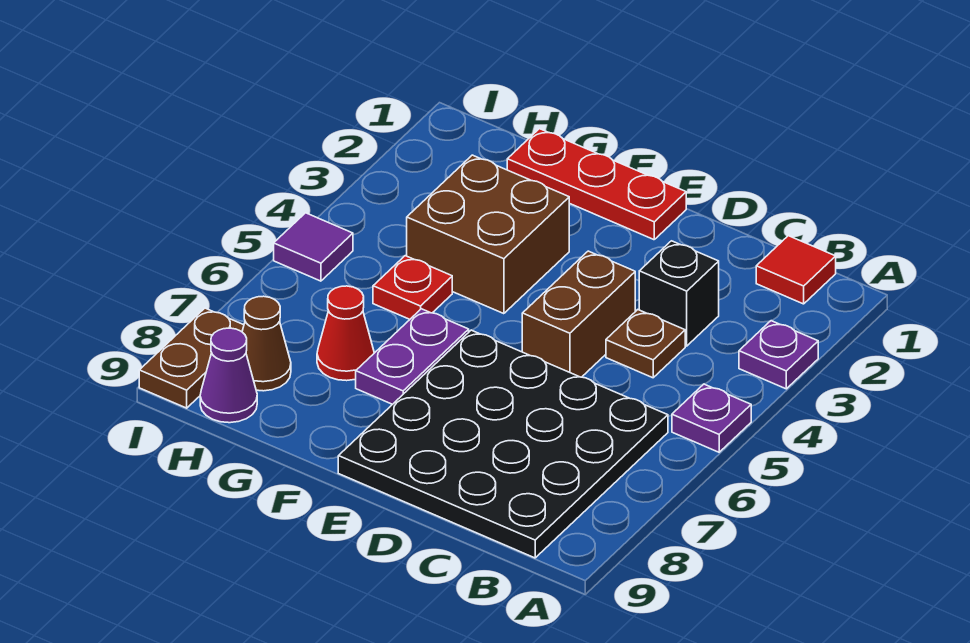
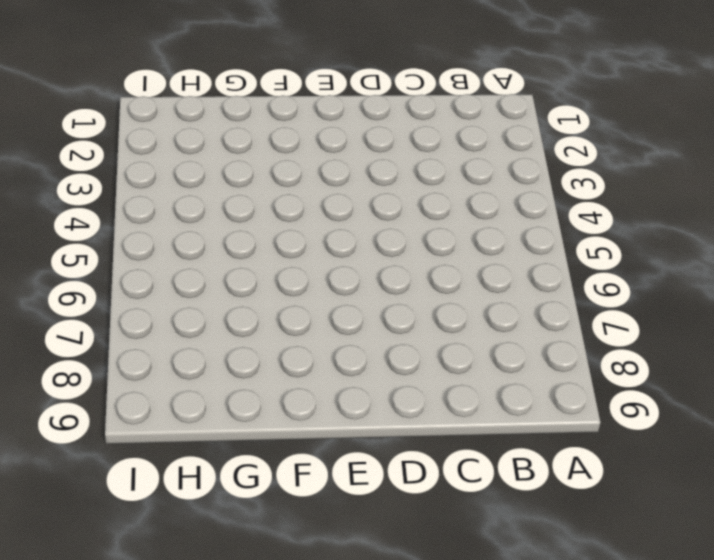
none -> purple 1x1 plate [739,321,818,389]
none -> purple 1x1 plate [672,384,751,452]
none -> red 1x1 tile [756,236,836,304]

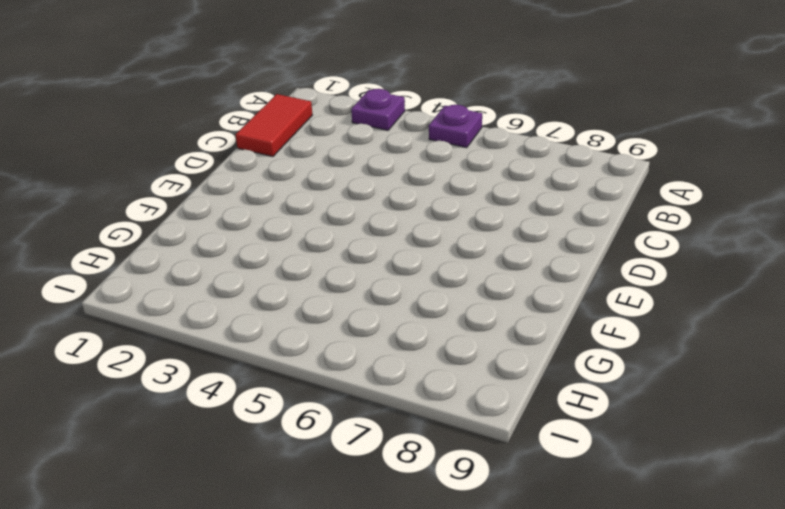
red 1x2 tile [236,94,312,157] -> red 1x1 tile [756,236,836,304]
none -> black 4x4 plate [338,330,668,558]
none -> black 1x1 brick [639,241,719,346]
none -> brown 1x1 plate [606,310,685,378]

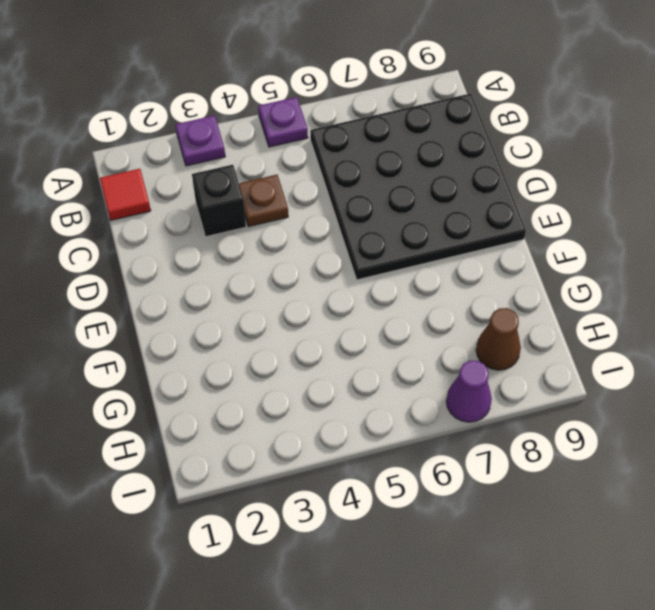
purple 1x1 cone [446,361,492,422] -> purple 1x1 cone moved to [200,328,257,423]
none -> brown 1x2 brick [522,251,635,377]
none -> red 1x3 plate [507,129,686,240]
none -> brown 2x2 brick [407,155,569,314]

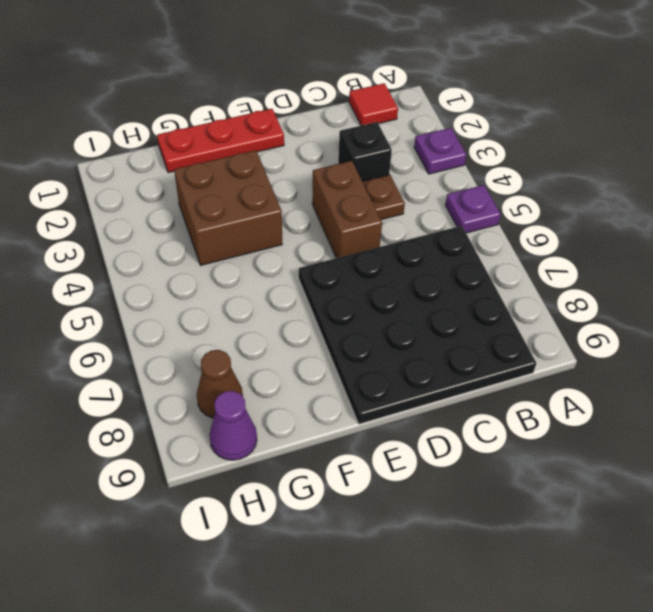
none -> purple 1x2 plate [356,309,469,404]
none -> red 1x1 plate [373,256,452,319]
none -> red 1x1 cone [317,286,374,381]

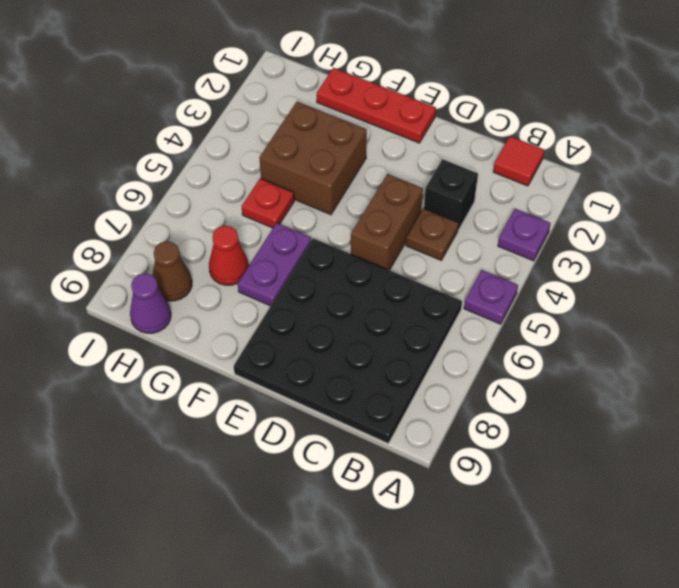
none -> purple 1x1 tile [274,213,353,281]
none -> brown 1x2 plate [139,308,244,408]

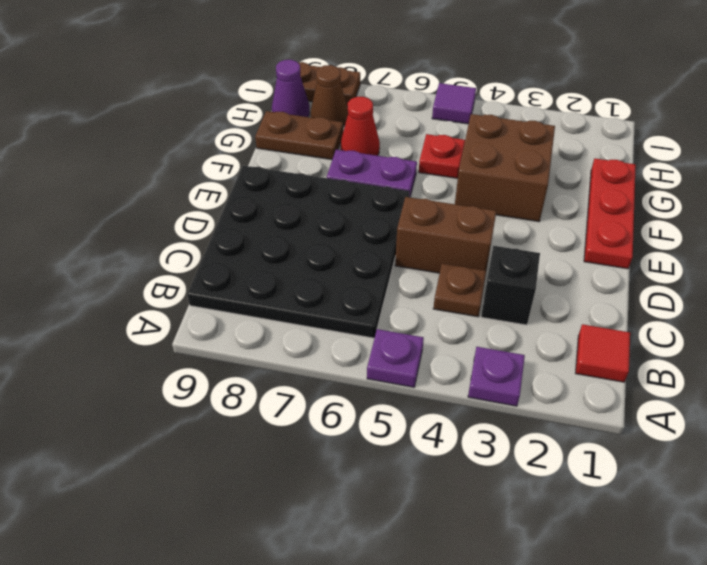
brown 1x2 plate [255,111,343,160] -> none

